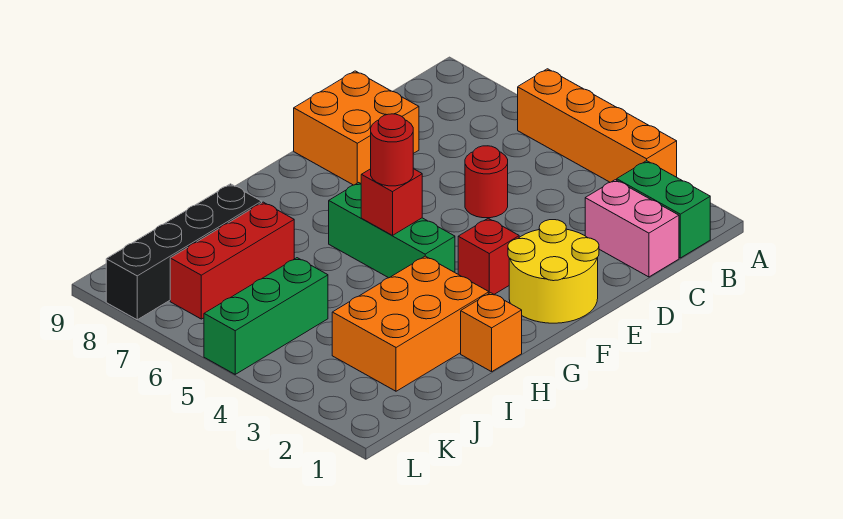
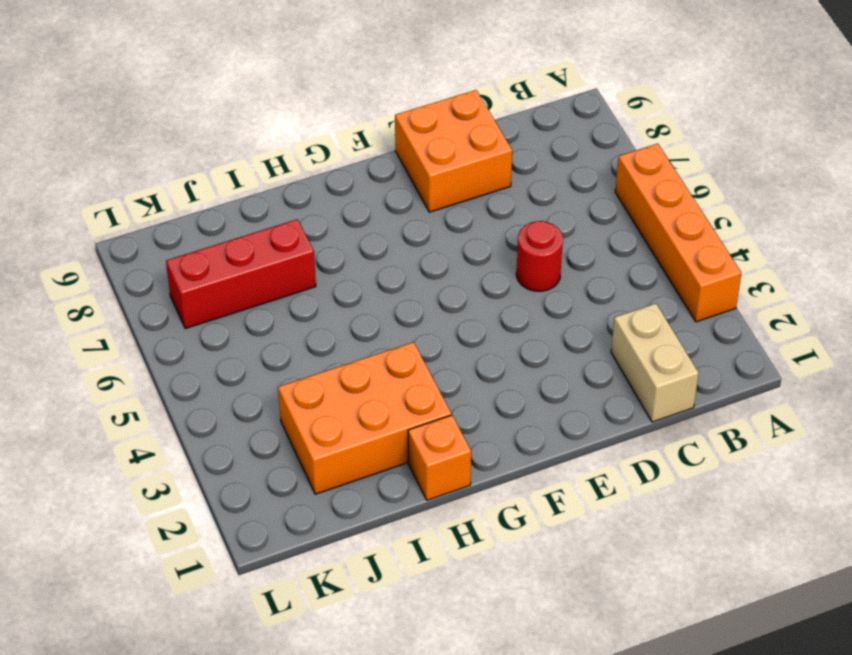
tan 1x2 brick [611,304,699,422] -> pink 1x2 brick [585,180,679,277]
none -> green 1x2 brick [617,161,710,258]
none -> yellow 2x2 round brick [508,220,599,323]
none -> red 1x1 brick [458,218,519,294]

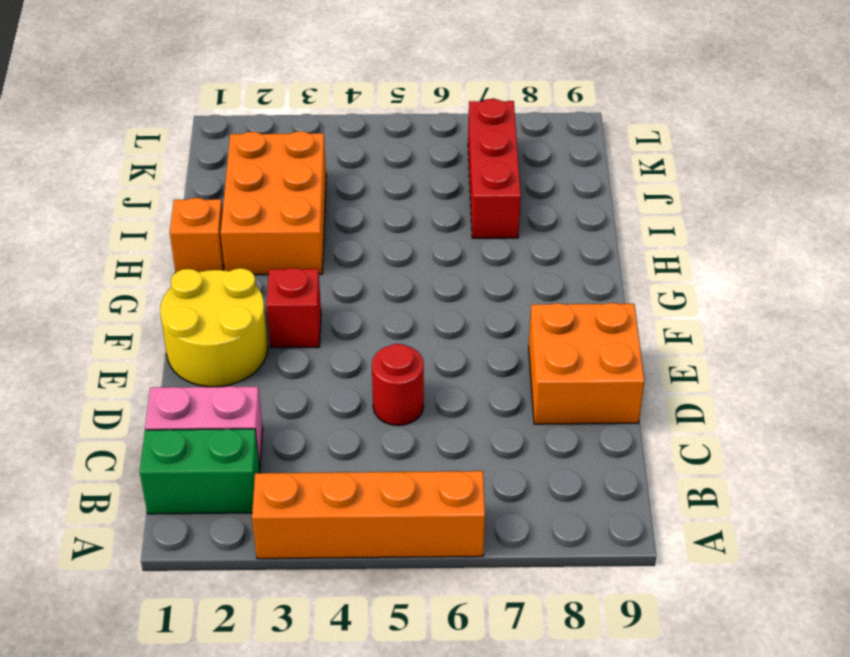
none -> green 1x3 brick [329,183,455,278]
none -> black 1x4 brick [106,184,262,320]
none -> green 1x3 brick [204,258,328,374]

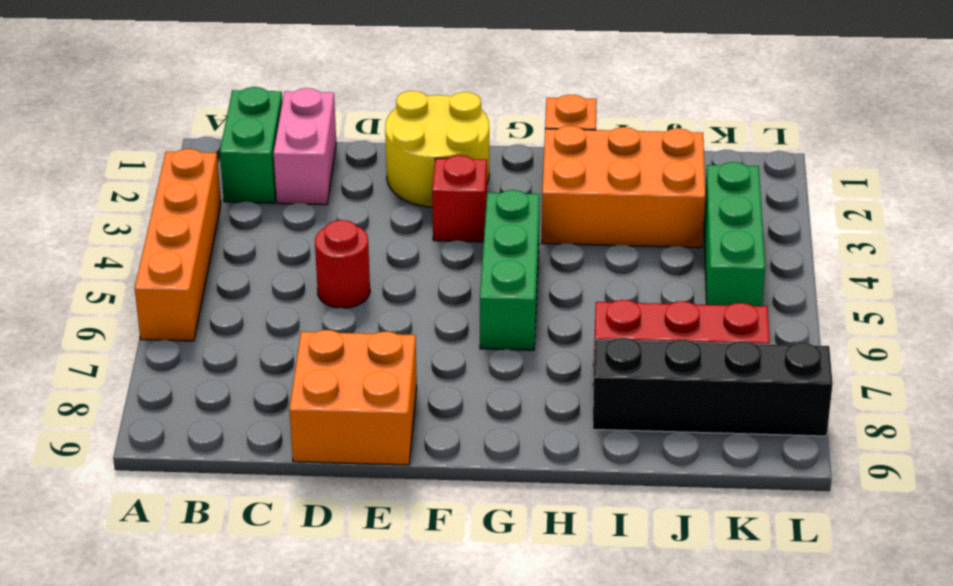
green 1x3 brick [704,162,765,306] -> green 1x3 brick turned to [204,258,328,374]
none -> red 1x1 brick [361,169,422,235]
none -> red 1x1 round brick [371,114,413,186]

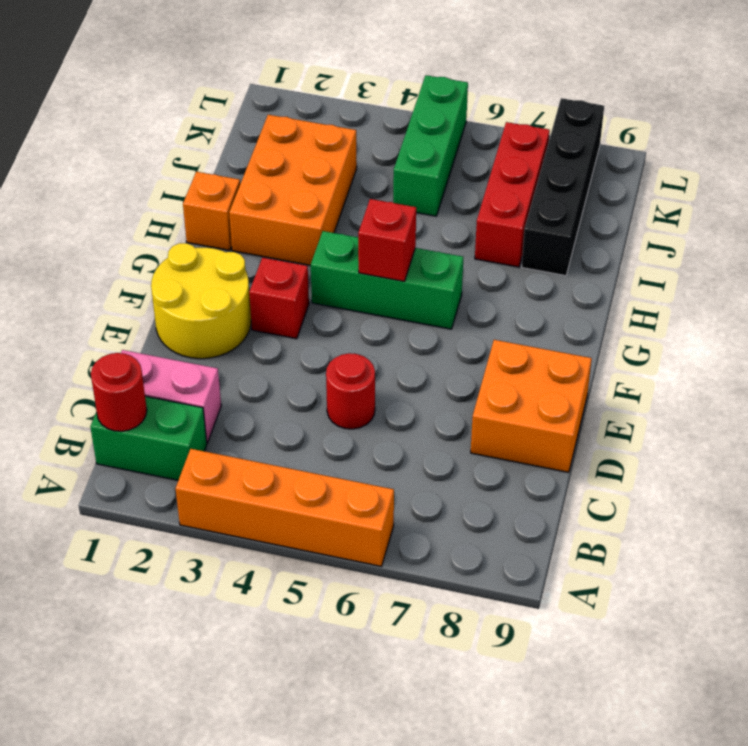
red 1x1 round brick [91,353,147,431] -> red 1x1 round brick moved to [371,114,413,186]

